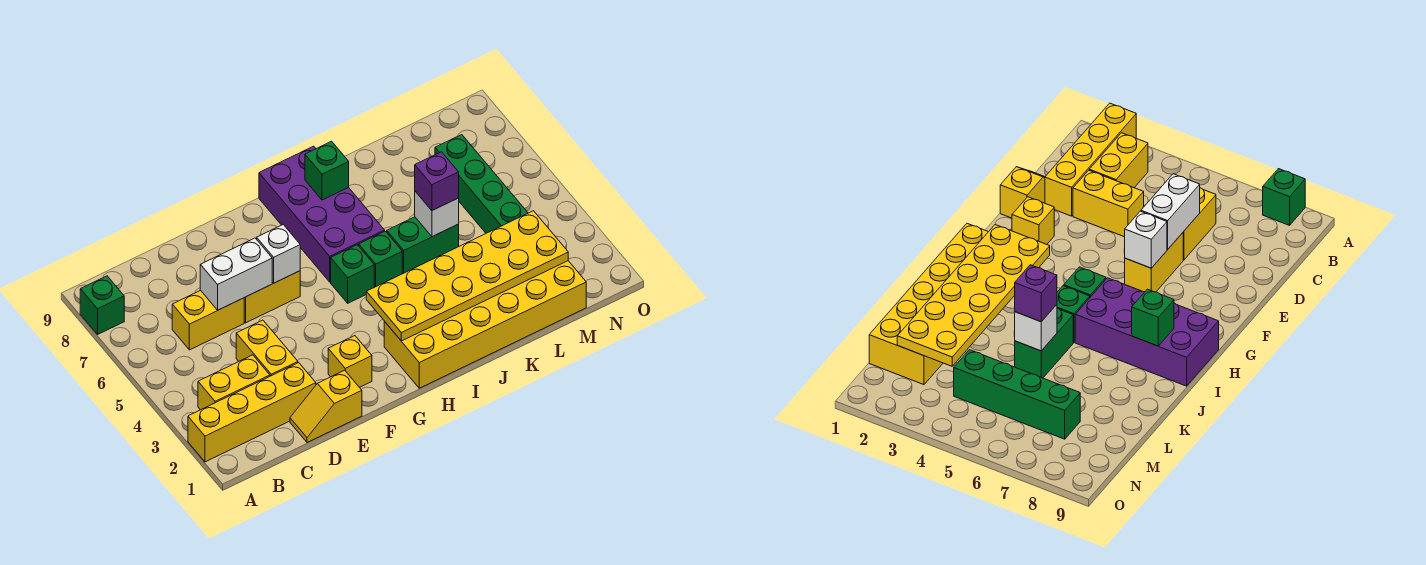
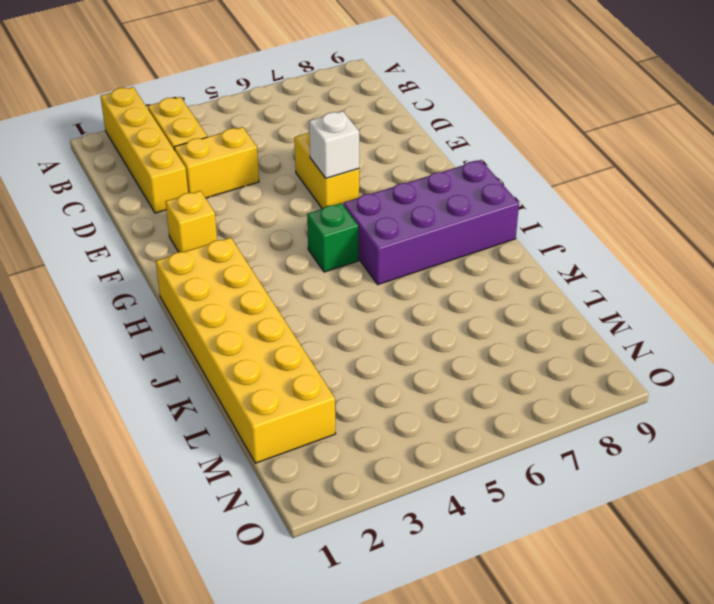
none -> green 1x1 brick [80,276,124,334]
none -> yellow 1x2 brick [172,290,244,350]
none -> yellow 1x2 slope [290,370,362,442]

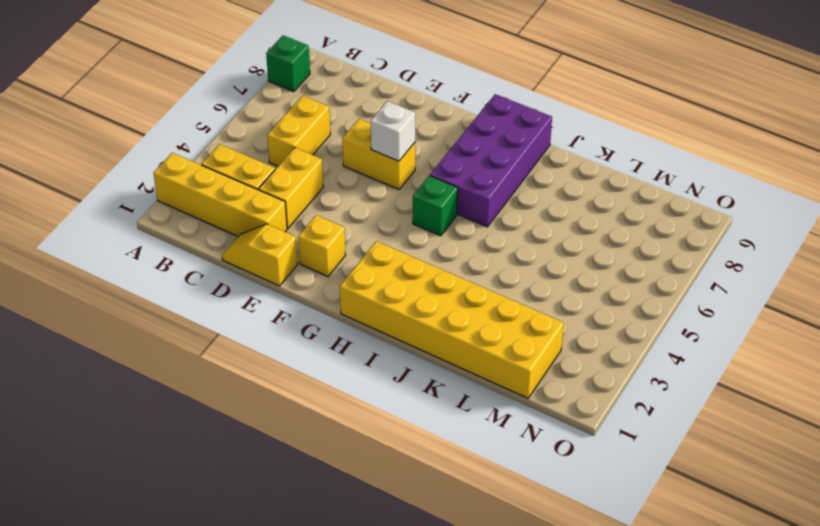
yellow 1x2 brick [267,96,330,166] -> yellow 1x2 brick turned to [172,290,244,350]
none -> green 1x1 brick [359,231,402,287]
none -> green 1x2 brick [387,217,459,274]
none -> green 1x4 brick [435,135,528,233]

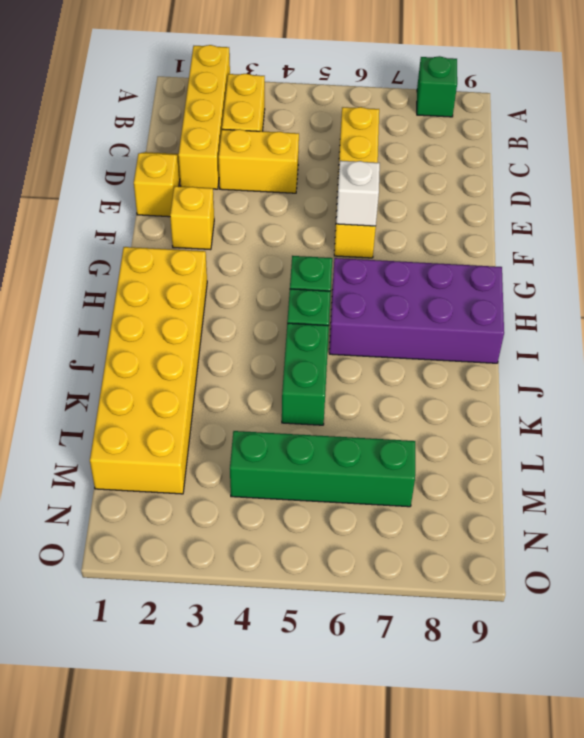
none -> white 1x2 brick [200,238,272,310]
none -> yellow 2x6 plate [366,211,568,341]
none -> green 1x1 brick [305,141,349,200]

